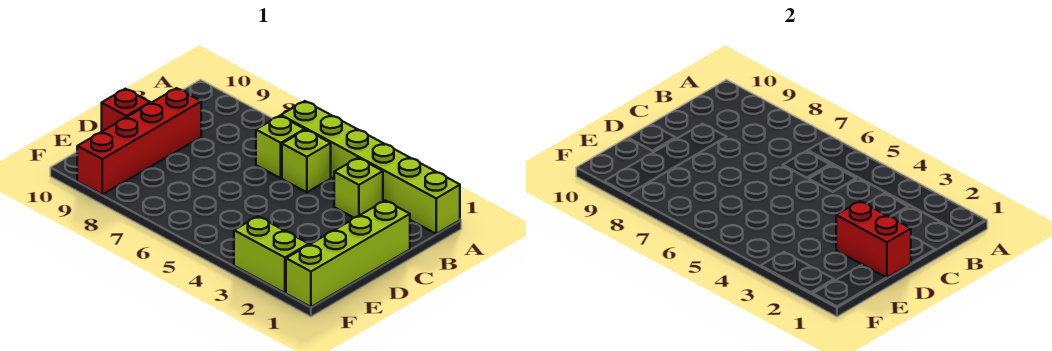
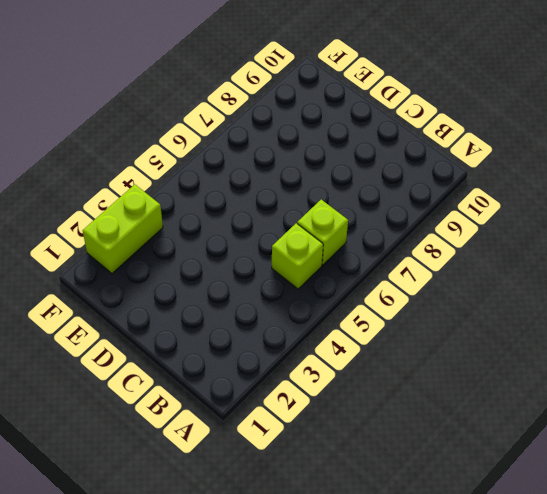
none -> lime 1x6 brick [281,101,460,234]
none -> lime 1x1 brick [334,158,383,218]

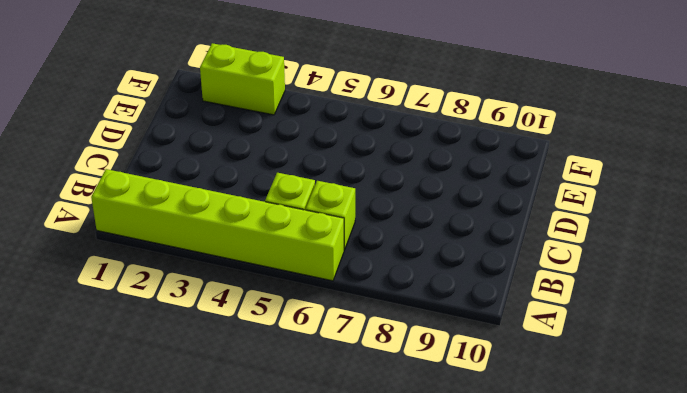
none -> lime 1x1 brick [334,158,383,218]
none -> lime 1x4 brick [286,201,410,307]

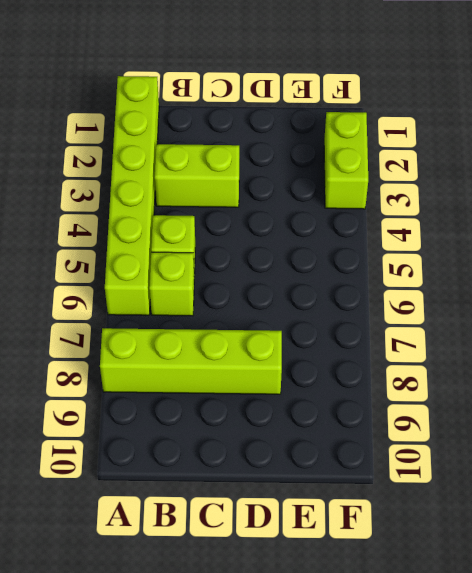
lime 1x4 brick [100,328,282,394] -> lime 1x4 brick moved to [286,201,410,307]
lime 1x2 brick [155,144,239,207] -> lime 1x1 brick [334,158,383,218]
none -> red 1x4 brick [77,88,201,194]
none -> red 1x1 brick [102,89,150,131]

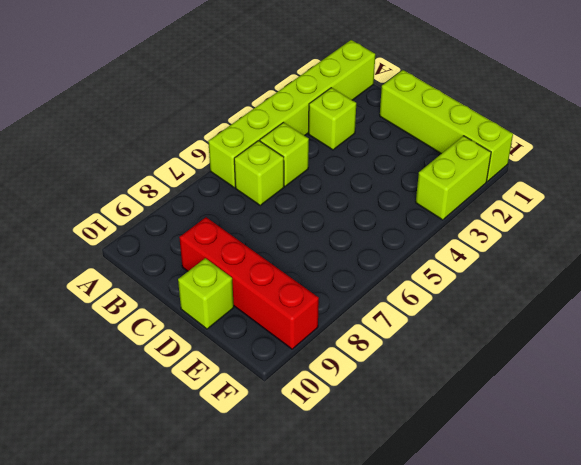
lime 1x1 brick [178,258,234,329] -> red 1x1 brick [102,89,150,131]
none -> red 1x2 brick [836,201,911,278]

